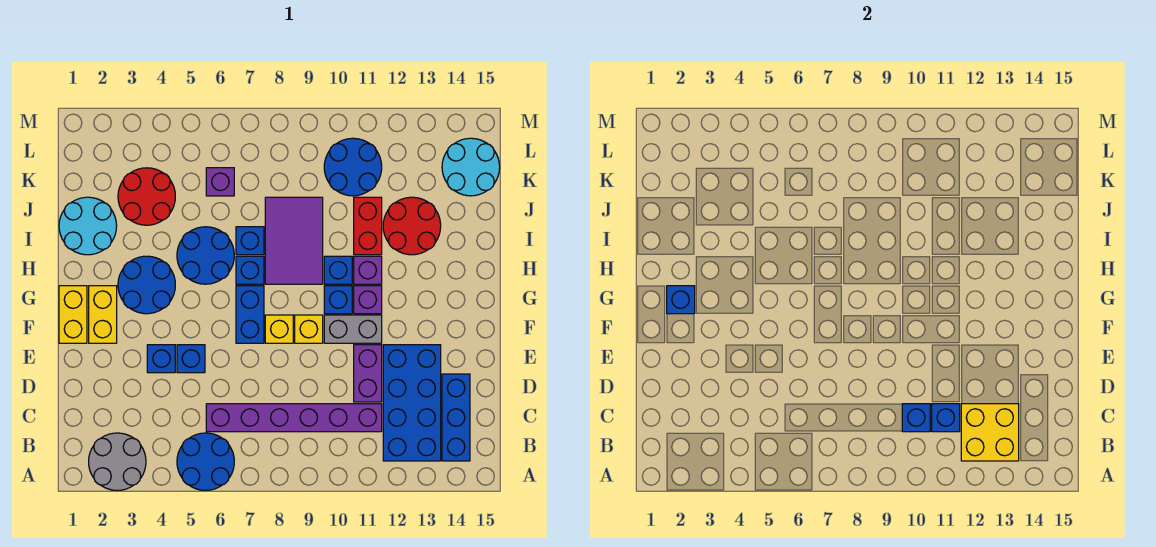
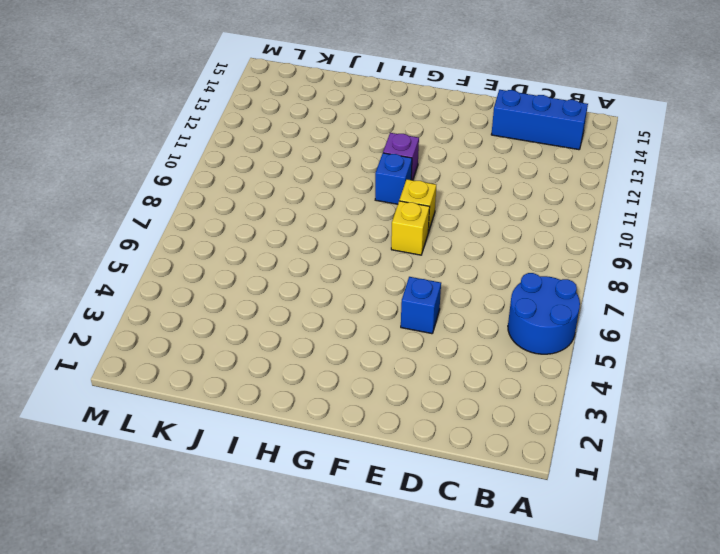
none -> grey 2x2 round brick [89,433,146,491]
none -> blue 2x4 brick [383,345,441,461]
none -> purple 1x6 brick [206,404,382,432]
none -> purple 1x2 brick [354,345,382,402]

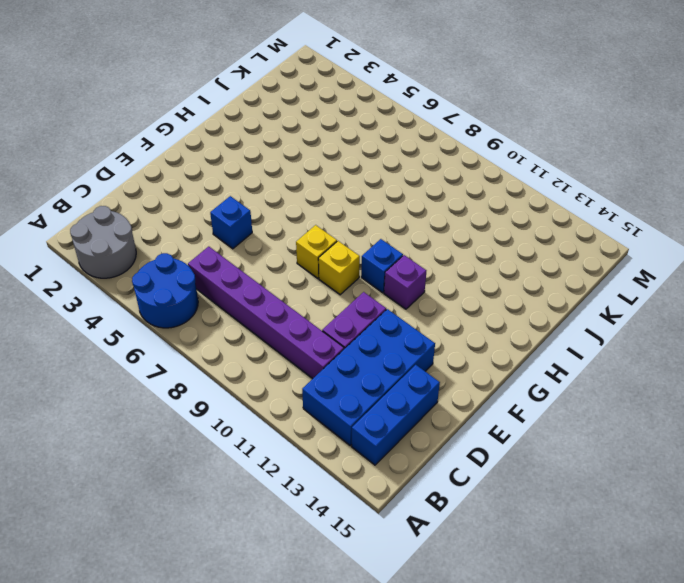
none -> blue 1x1 brick [147,345,175,373]
none -> yellow 1x2 brick [59,286,87,343]
none -> yellow 1x2 brick [89,286,117,343]
none -> blue 1x2 brick [236,286,264,343]

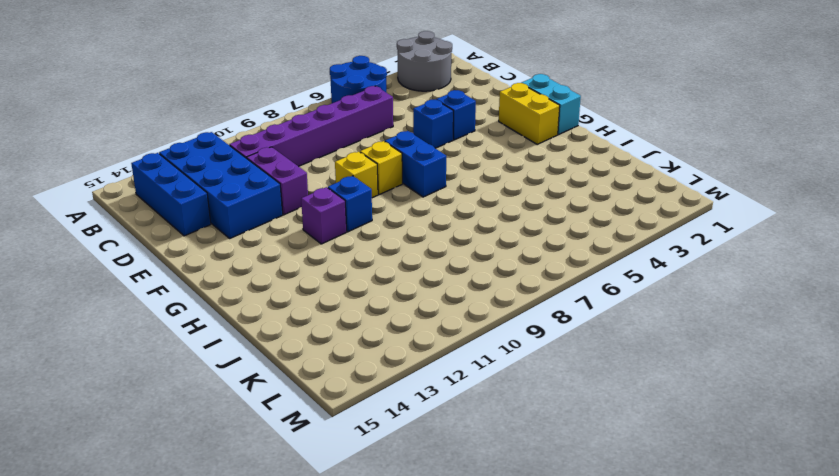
cyan 1x2 brick [522,74,581,135] -> yellow 1x2 brick [59,286,87,343]
none -> grey 1x2 brick [324,315,382,343]
none -> blue 2x2 round brick [118,256,175,314]
none -> blue 2x2 round brick [177,227,234,284]
none -> blue 1x1 brick [236,256,264,284]

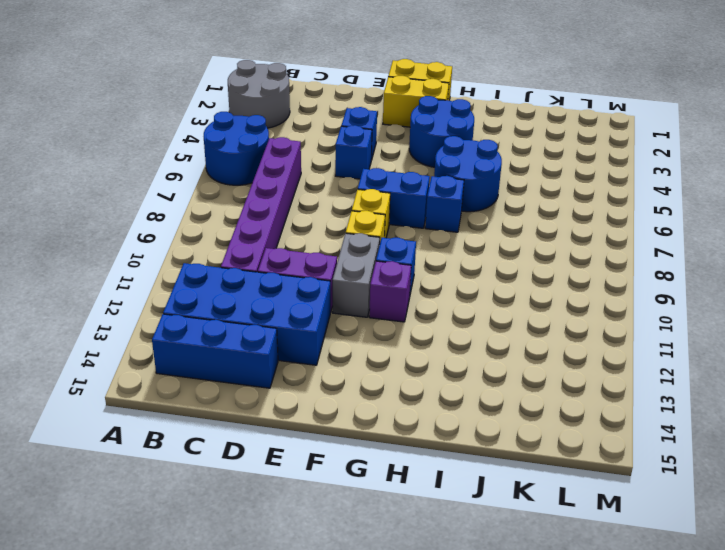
none -> purple 2x3 tile [265,197,323,284]
none -> blue 1x1 brick [324,256,352,284]
none -> purple 1x1 brick [354,256,382,284]
none -> cyan 2x2 round brick [59,197,117,255]

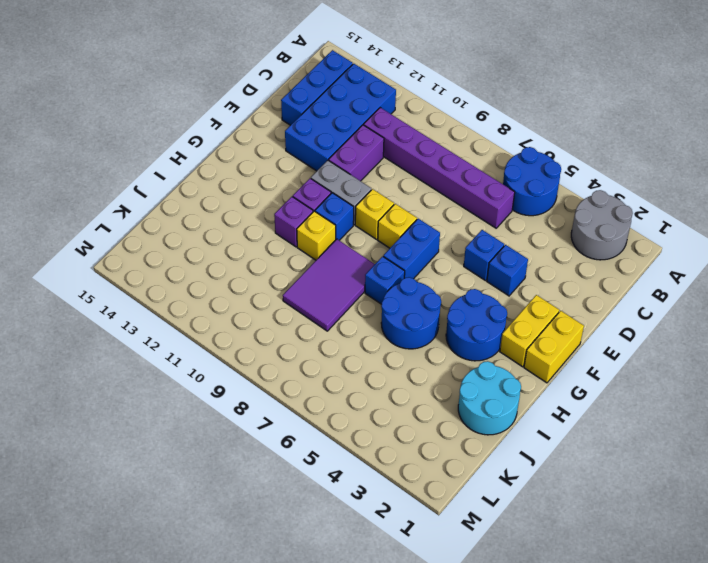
yellow 1x1 brick [297,211,336,260] -> blue 1x1 brick [324,256,352,284]
none -> blue 1x1 brick [236,227,264,255]
none -> red 1x2 brick [354,197,382,255]
none -> red 2x2 round brick [383,197,441,255]
none -> red 2x2 round brick [118,168,175,225]

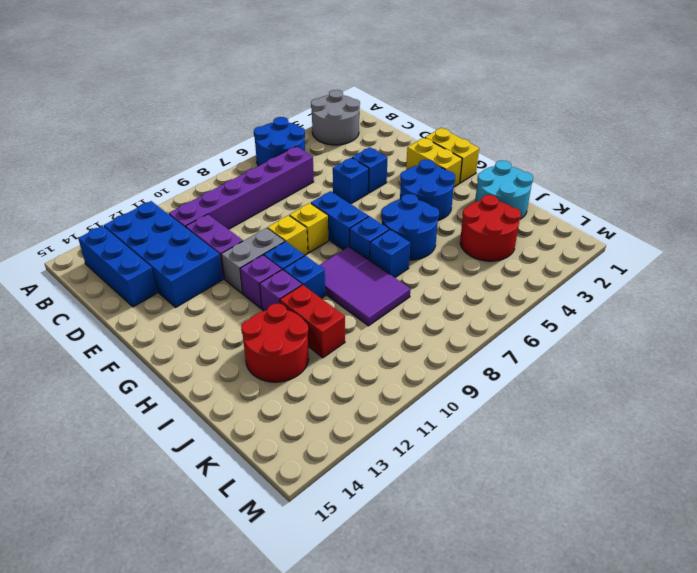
none -> purple 1x1 brick [206,168,234,196]
none -> blue 2x2 round brick [324,138,382,196]
none -> cyan 2x2 round brick [442,138,500,196]
none -> yellow 2x2 brick [961,404,1019,461]

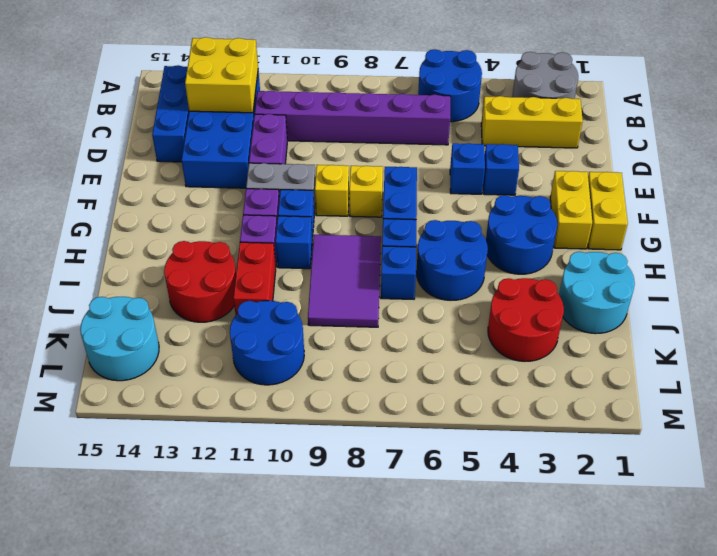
yellow 1x3 brick [481,96,583,148] -> none
none -> purple 1x1 brick [206,168,234,196]
none -> blue 1x1 brick [902,404,930,432]
none -> blue 1x1 brick [932,404,960,432]
none -> blue 1x1 brick [667,286,695,314]

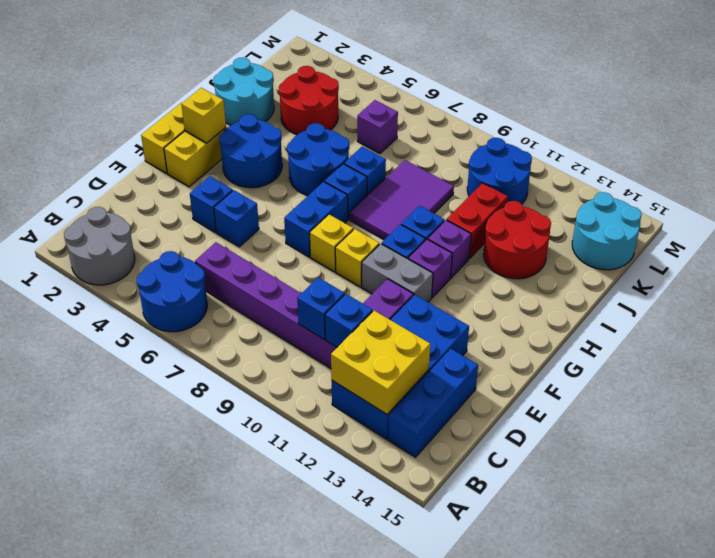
yellow 1x1 brick [181,88,226,143] -> blue 1x1 brick [667,286,695,314]

